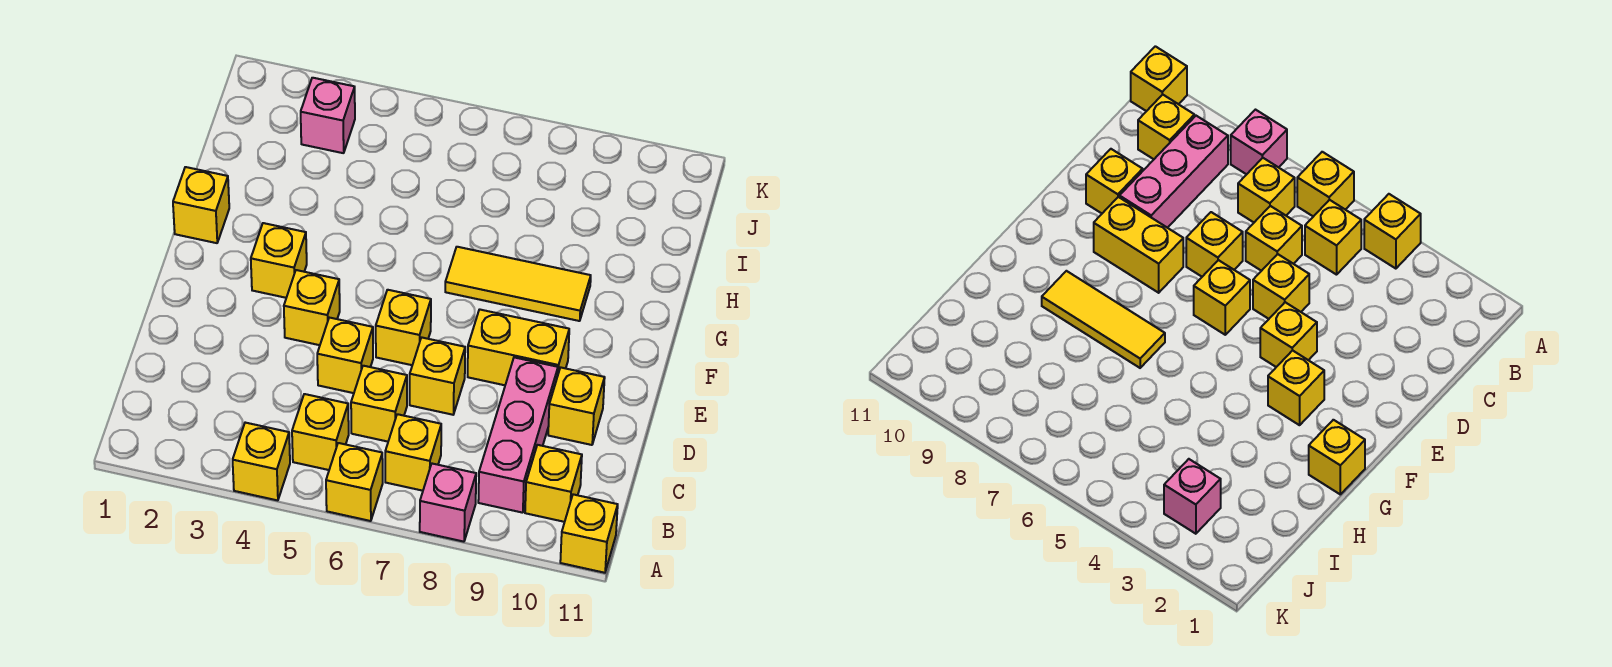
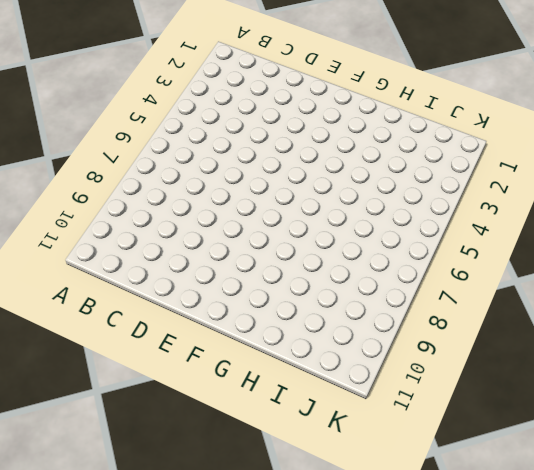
none -> yellow 1x1 brick [233,423,290,500]
none -> yellow 1x1 brick [326,443,383,521]
none -> pink 1x1 brick [420,464,476,542]

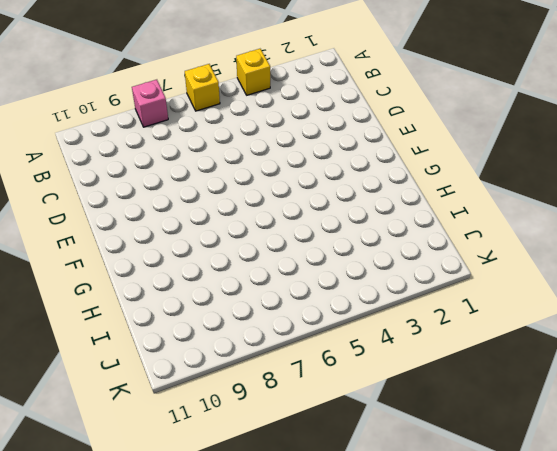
none -> yellow 1x1 brick [560,494,618,573]
none -> yellow 1x1 brick [292,394,349,470]
none -> yellow 1x1 brick [385,414,441,491]

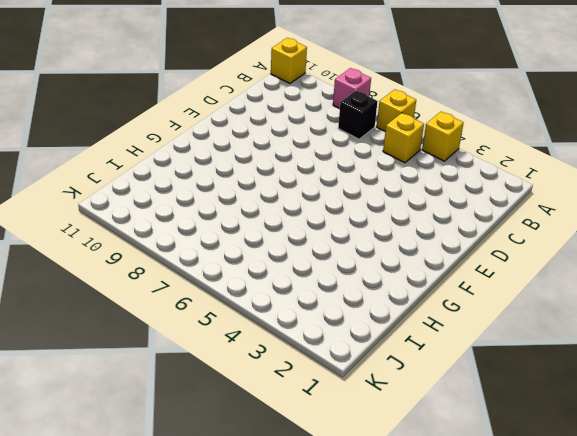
black 1x1 brick [338,91,378,139] -> yellow 1x1 brick [385,414,441,491]
none -> pink 1x3 brick [478,357,558,513]
none -> yellow 1x1 brick [525,445,582,522]
none -> yellow 1x1 brick [351,366,407,442]

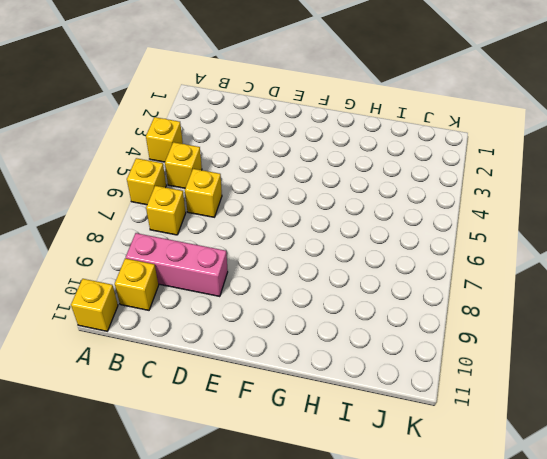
none -> pink 1x1 brick [420,464,476,542]
none -> yellow 1x1 brick [317,318,373,393]
none -> yellow 1x1 brick [410,337,465,415]

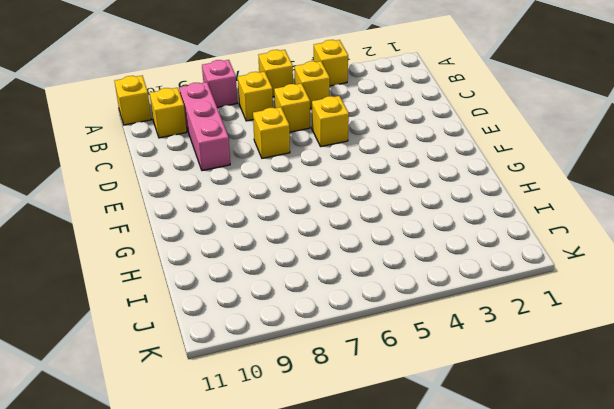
none -> yellow 1x1 brick [548,367,605,445]
none -> yellow 1x1 brick [284,270,340,345]
none -> yellow 1x1 brick [376,290,431,365]

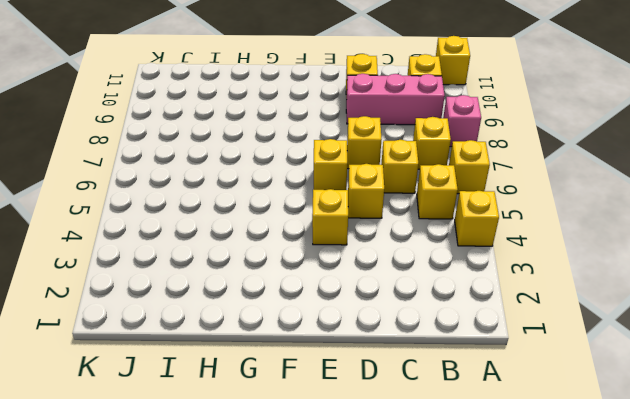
none -> yellow 1x2 brick [468,309,569,385]
none -> yellow 1x1 brick [251,223,307,298]
none -> yellow 1x1 brick [173,167,229,243]

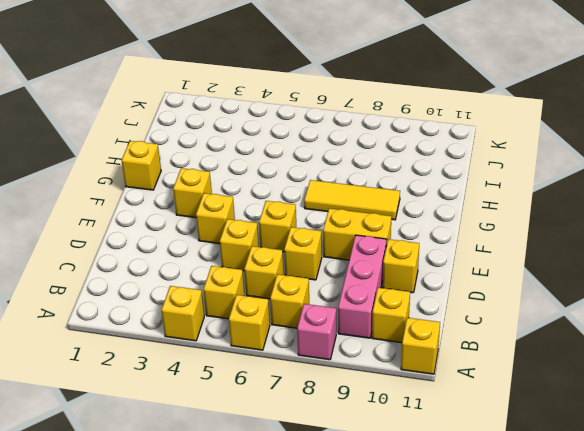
none -> pink 1x1 brick [301,78,355,153]

